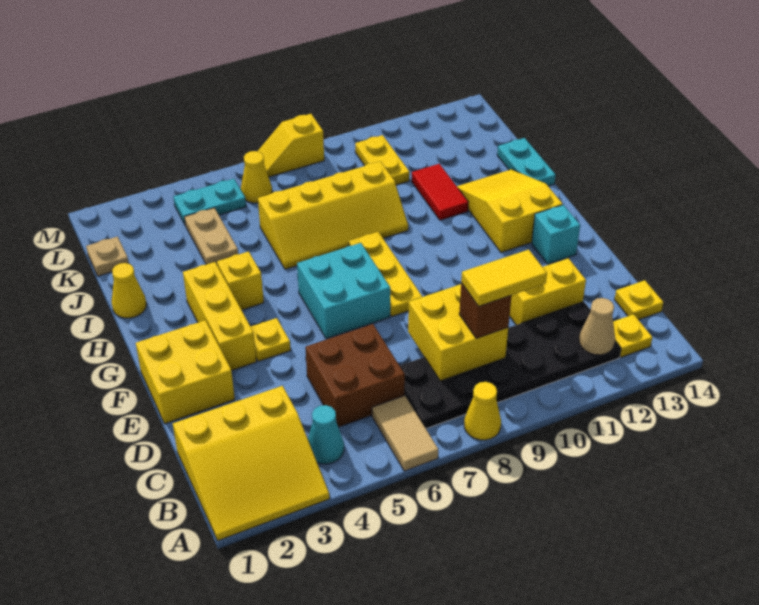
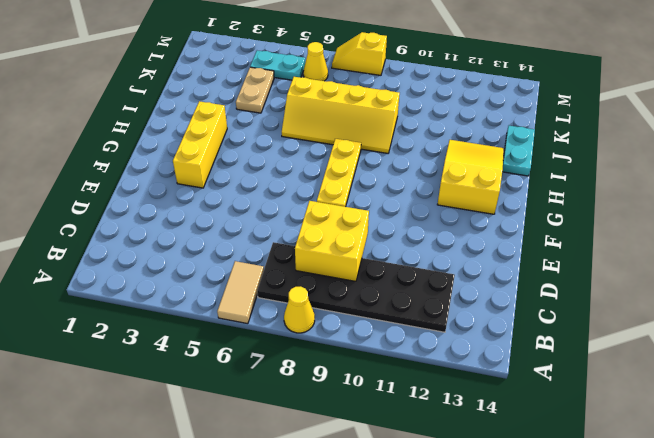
none -> yellow 3x3 slope [173,386,330,541]
none -> cyan 1x1 cone [308,405,344,464]
none -> yellow 1x1 plate [613,314,653,357]
none -> brown 2x2 brick [305,324,405,427]

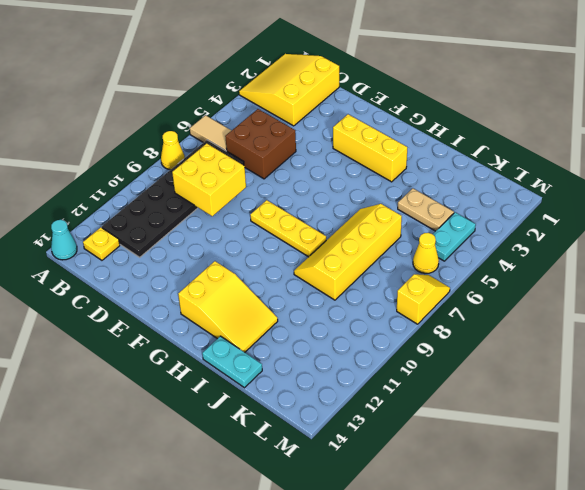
cyan 1x1 cone [51,220,77,260] -> cyan 1x1 cone moved to [308,405,344,464]
none -> yellow 1x1 plate [615,280,663,320]
none -> yellow 1x2 brick [510,258,586,325]
none -> yellow 2x2 brick [136,320,235,424]
none -> yellow 1x1 plate [251,318,291,361]

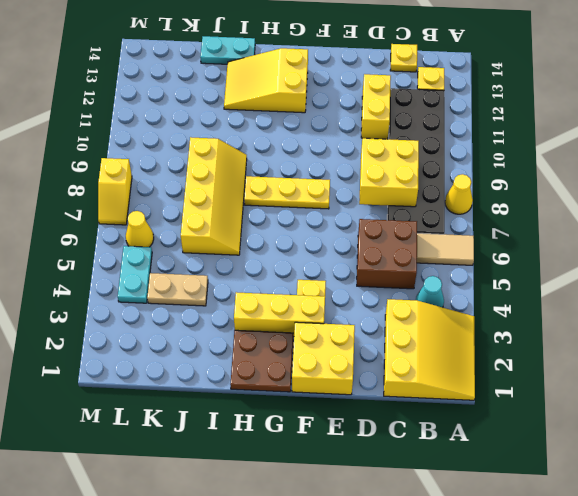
brown 2x2 plate [230,330,293,392] -> none
none -> cyan 2x2 brick [297,243,390,339]
none -> cyan 1x1 brick [532,205,580,264]
none -> yellow 1x1 brick [217,251,264,310]
none -> yellow 1x1 cone [112,263,147,318]

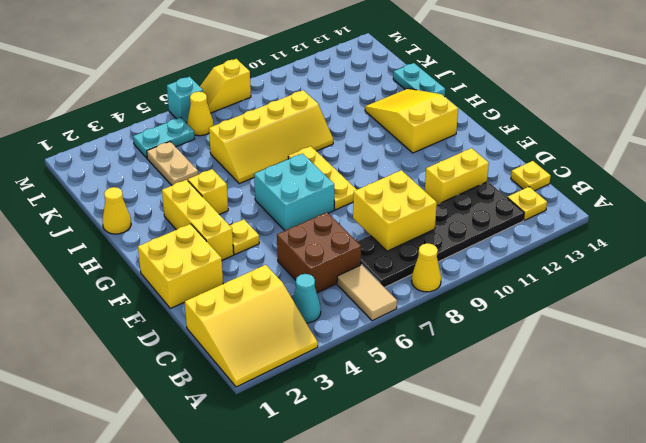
cyan 1x1 brick [167,77,203,123] -> cyan 1x1 brick moved to [532,205,580,264]
none -> red 1x2 tile [411,164,469,220]
none -> tan 1x1 plate [86,237,129,276]
none -> yellow 1x2 plate [355,135,410,185]
none -> tan 1x1 cone [579,298,615,355]

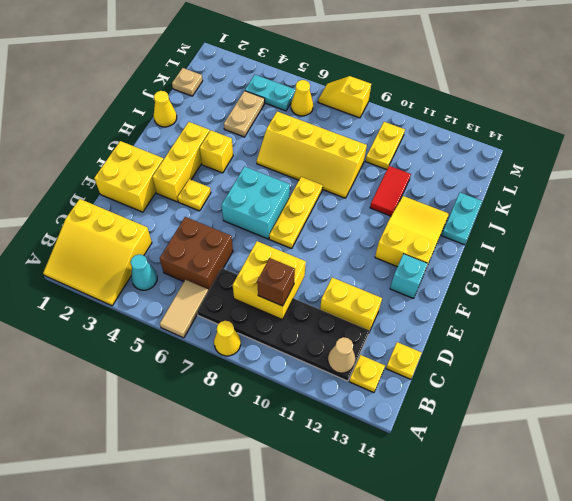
none -> yellow 1x2 tile [461,250,547,306]

